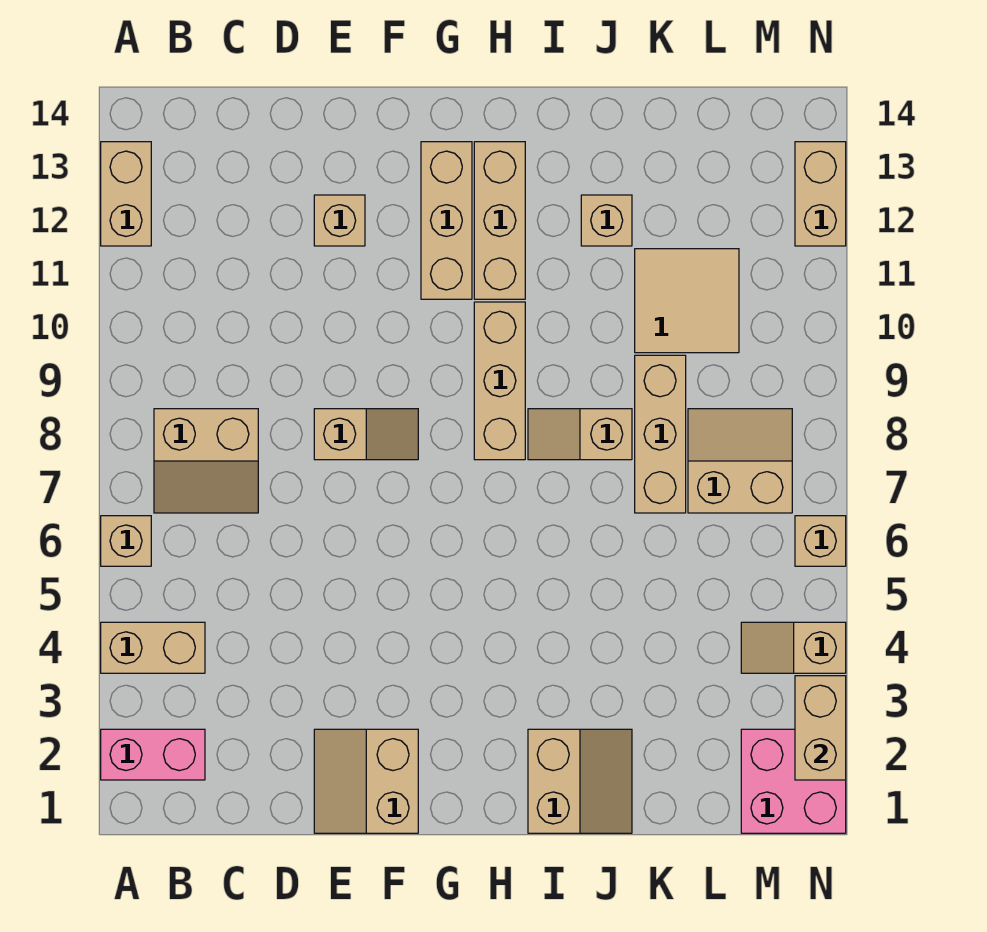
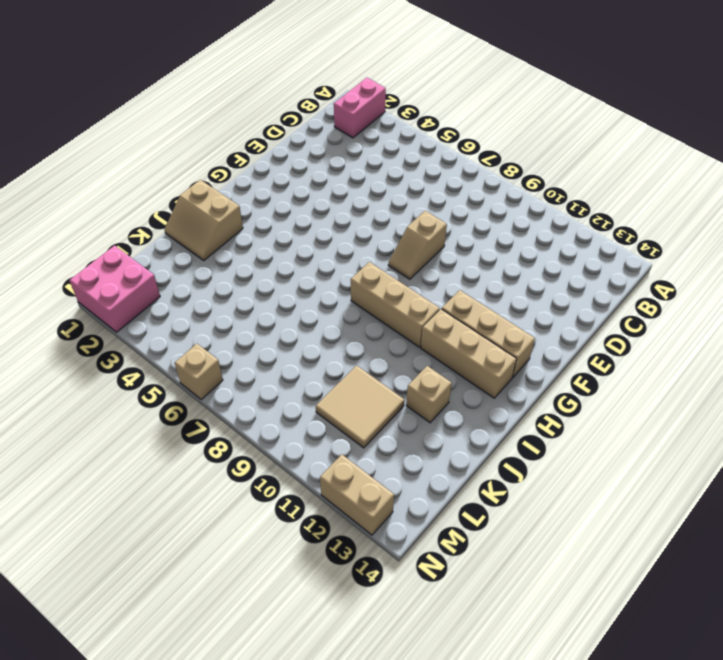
none -> tan 1x2 brick [101,622,205,673]
none -> tan 1x1 brick [101,516,151,566]
none -> tan 1x2 brick [101,142,151,246]

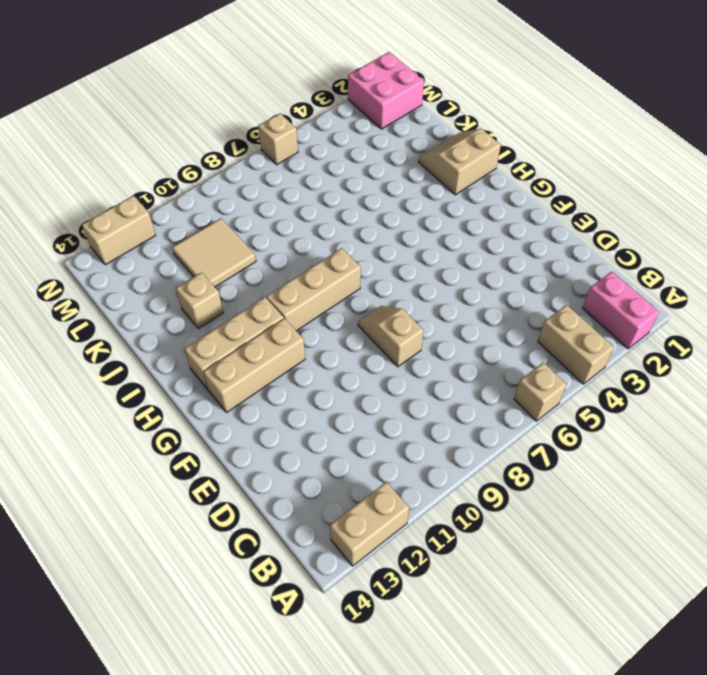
none -> tan 2x2 slope [154,409,258,513]
none -> tan 2x2 slope [314,729,418,833]
none -> tan 1x1 brick [314,195,365,246]

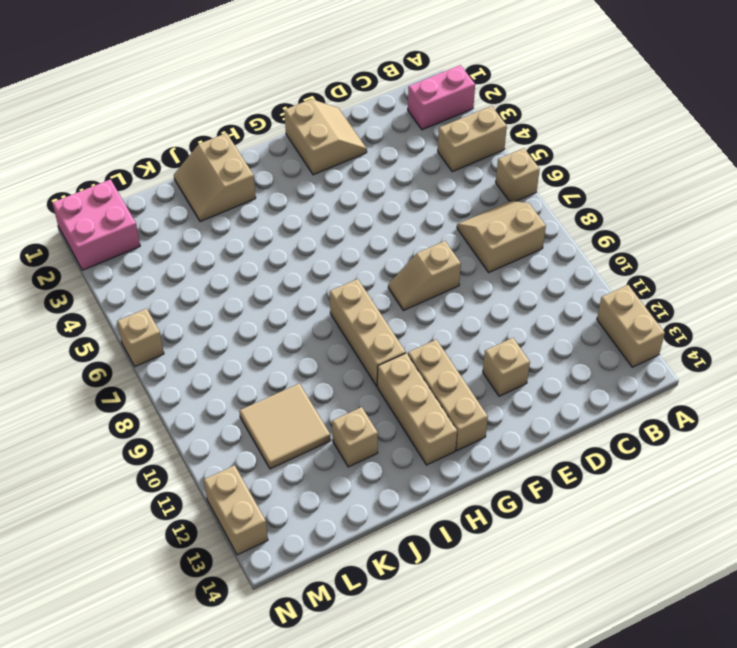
none -> tan 1x2 slope [528,409,632,460]
none -> tan 1x3 brick [635,355,686,513]
none -> tan 2x2 slope [688,409,792,513]

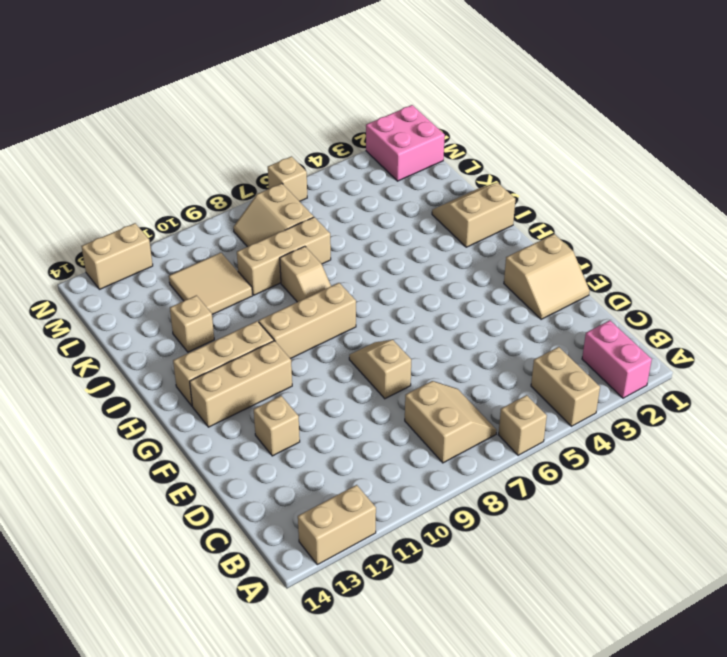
none -> tan 1x2 slope [741,622,846,673]
none -> tan 1x2 brick [795,676,846,780]

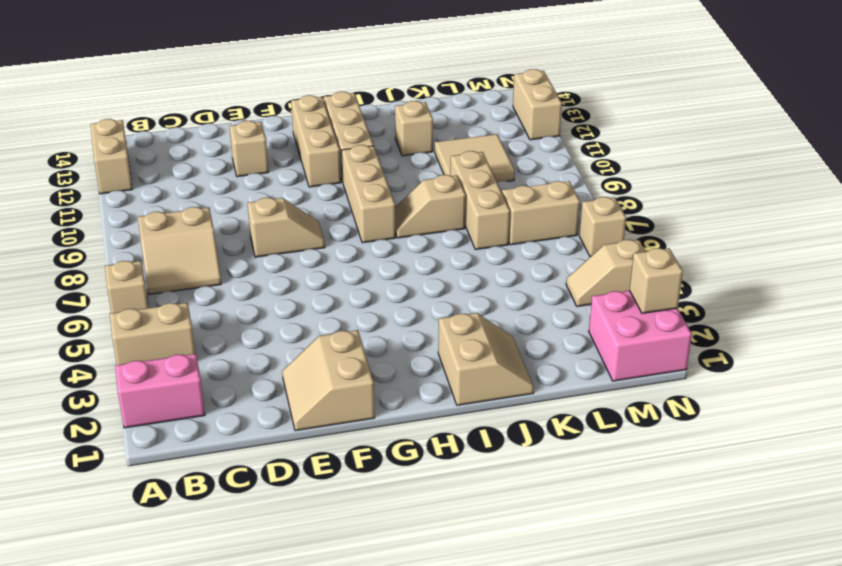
tan 1x1 brick [629,248,683,313] -> tan 1x2 brick [795,676,846,780]

